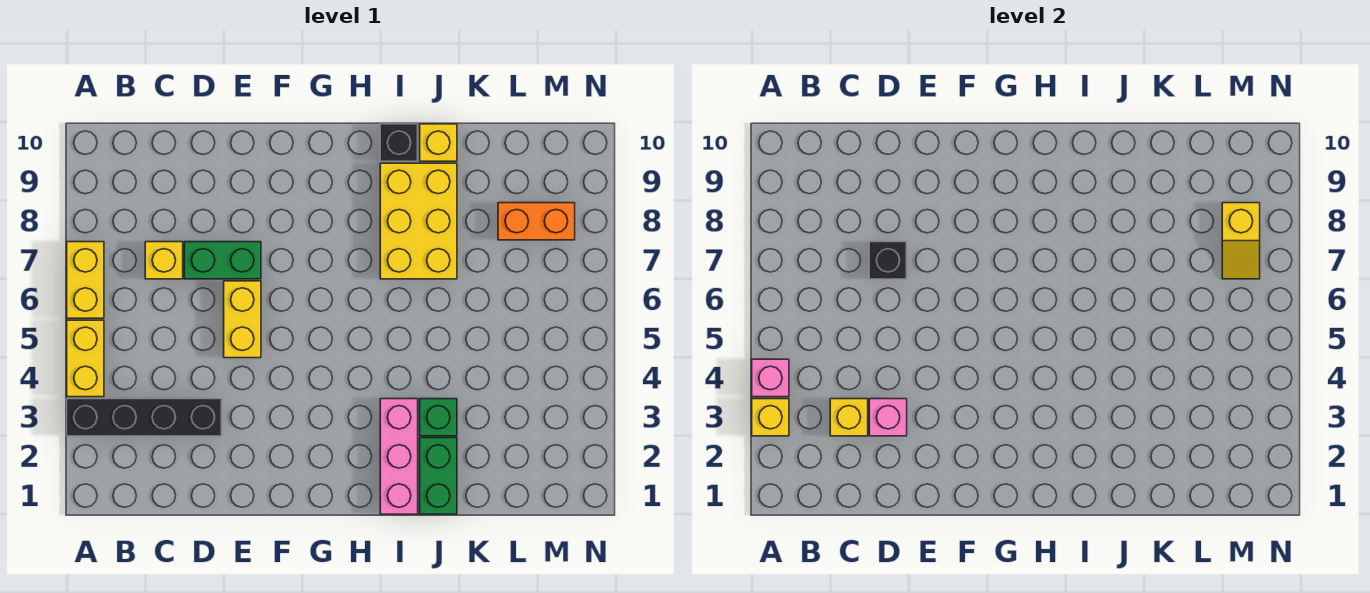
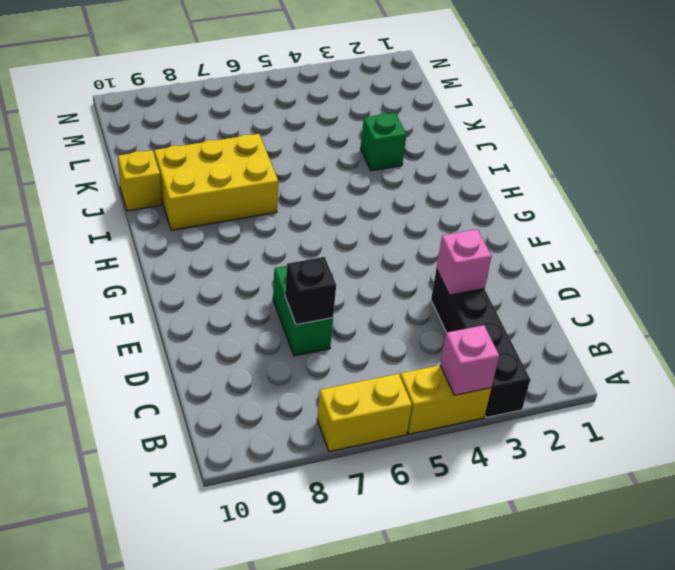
none -> yellow 1x1 brick [145,242,183,279]
none -> yellow 1x2 brick [224,281,261,358]
none -> pink 1x3 brick [380,399,418,514]

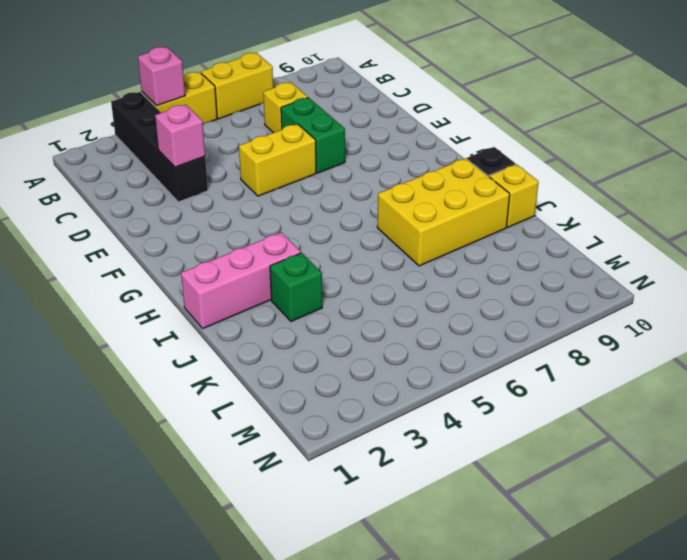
none -> green 1x2 brick [420,438,457,514]
none -> orange 1x2 brick [498,203,575,240]
none -> yellow 1x1 brick [752,399,789,436]

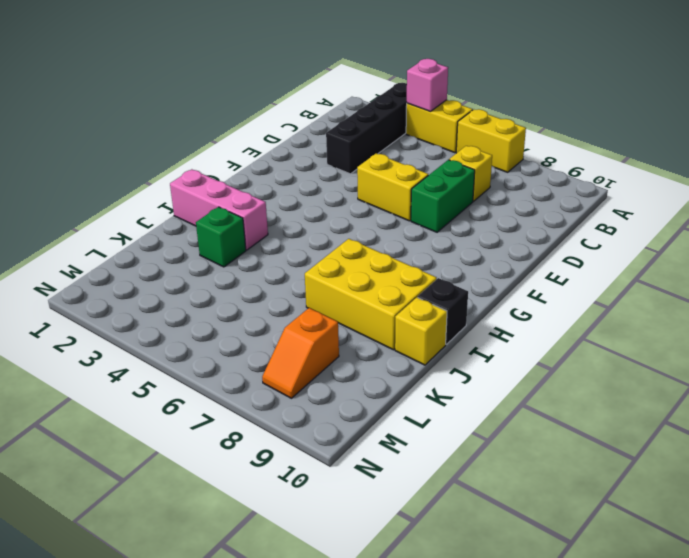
orange 1x2 slope [262,308,339,398] -> orange 1x2 brick [498,203,575,240]
none -> green 1x2 brick [420,438,457,514]
none -> yellow 1x1 brick [752,399,789,436]
none -> yellow 1x1 brick [830,399,868,436]

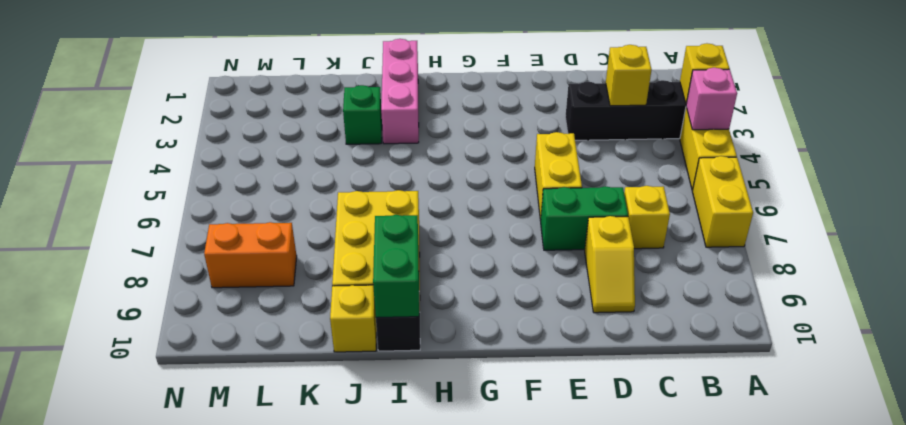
yellow 1x2 slope [585,216,635,313] -> yellow 1x2 slope turned to [1222,203,1260,279]
green 1x2 brick [373,215,419,318] -> green 1x2 brick moved to [420,438,457,514]
none -> pink 1x1 brick [869,399,907,436]
none -> black 1x1 brick [869,242,907,279]

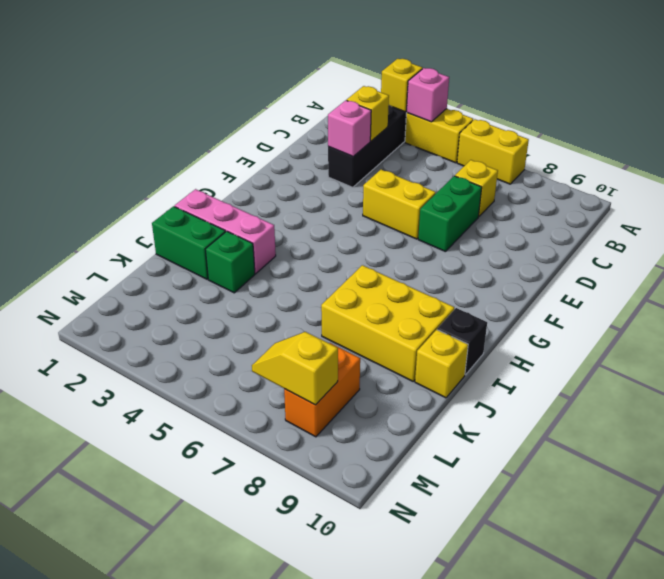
none -> black 1x1 brick [869,242,907,279]

